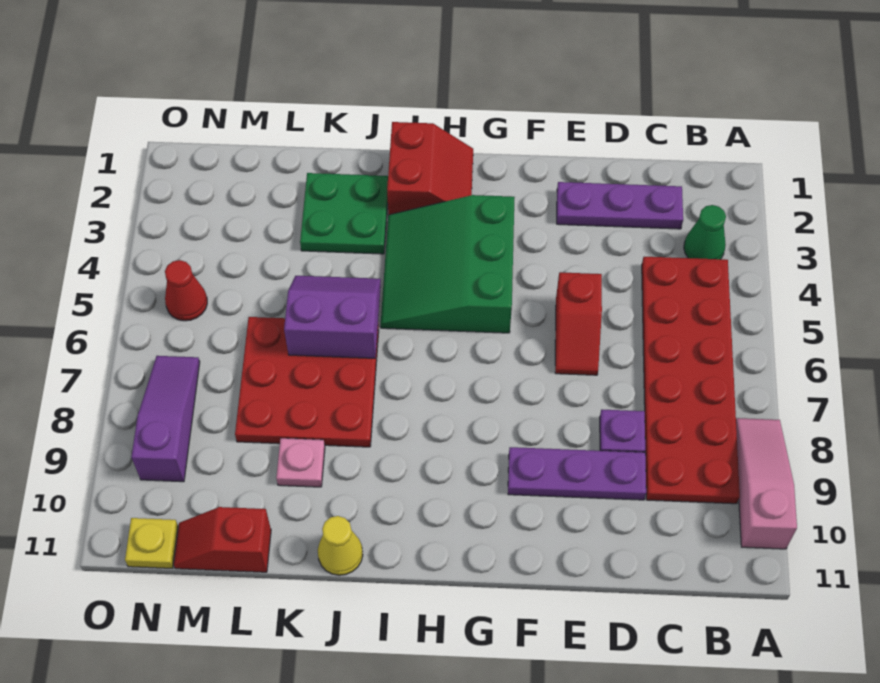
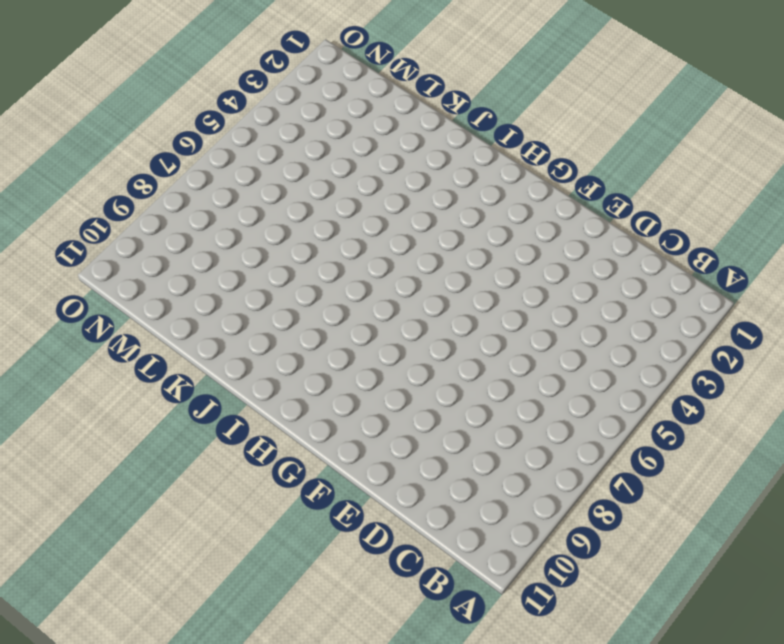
none -> pink 1x3 slope [736,418,797,549]
none -> green 1x1 cone [684,205,726,259]
none -> red 2x6 plate [642,257,740,504]

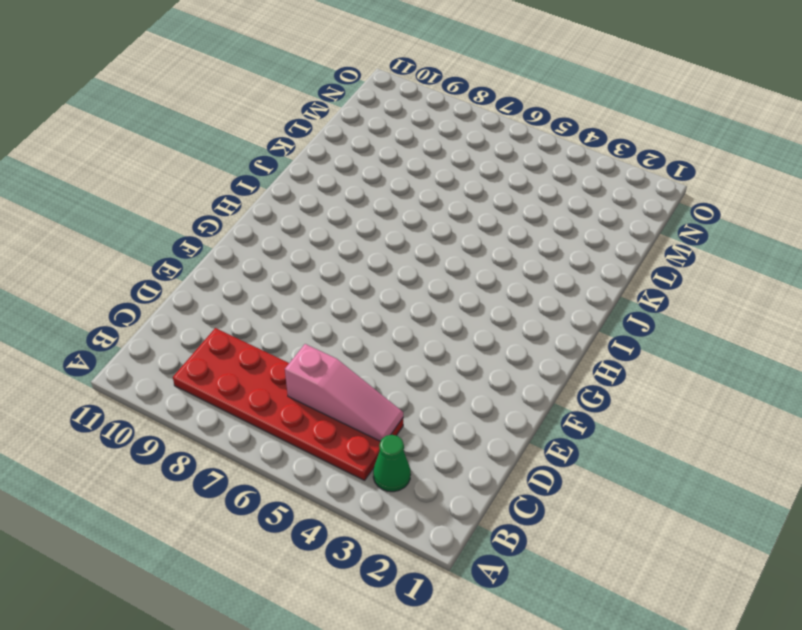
pink 1x3 slope [285,344,403,441] -> pink 1x3 slope moved to [736,418,797,549]
none -> purple 1x3 plate [557,182,683,229]
none -> purple 1x1 plate [600,410,645,452]
none -> purple 1x3 plate [508,447,646,500]

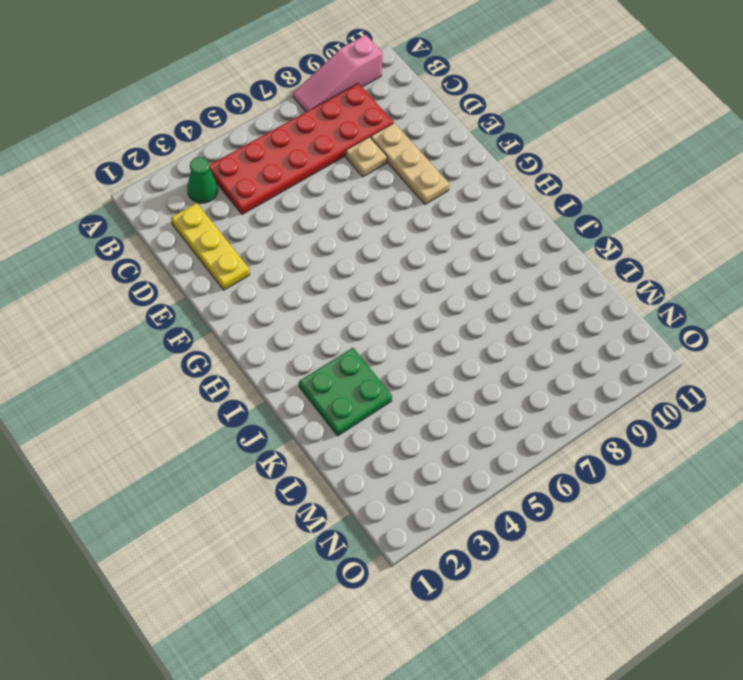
yellow 1x3 plate [171,203,250,290] -> purple 1x3 plate [557,182,683,229]
tan 1x1 plate [346,137,387,177] -> purple 1x1 plate [600,410,645,452]
tan 1x3 plate [371,123,449,204] -> purple 1x3 plate [508,447,646,500]
none -> red 1x2 slope [555,272,602,375]
none -> green 3x3 slope [381,195,515,333]
none -> red 2x2 slope [387,122,473,215]

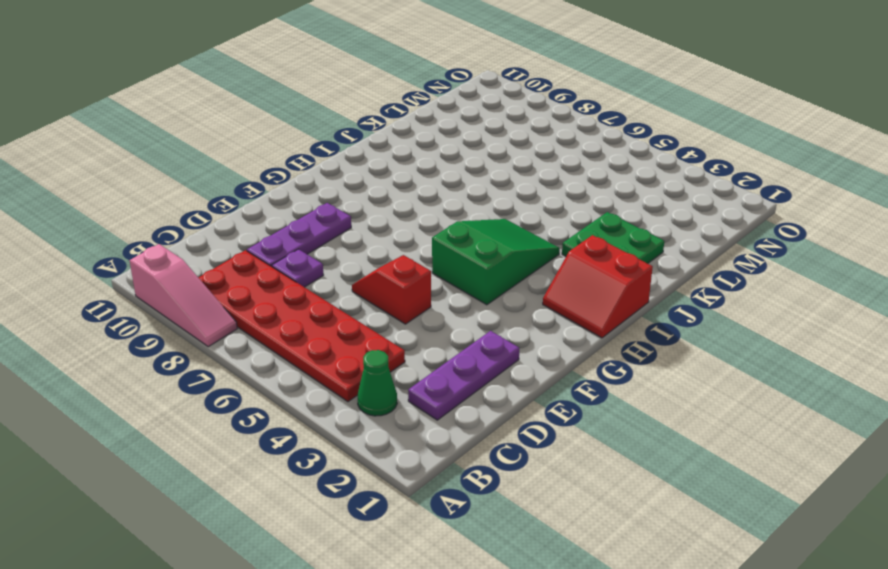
green 2x3 slope [432,219,560,305] -> green 3x3 slope [381,195,515,333]
none -> red 3x3 plate [235,317,379,447]
none -> yellow 1x1 cone [318,516,363,575]
none -> pink 1x1 plate [276,438,325,487]

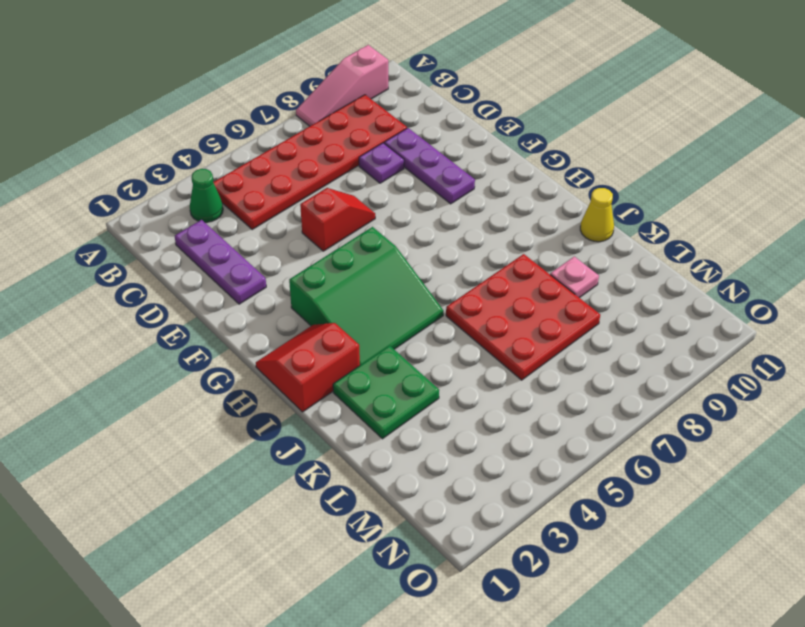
none -> red 1x2 slope [174,507,271,572]
none -> red 1x1 cone [165,260,207,321]
none -> purple 1x3 slope [131,356,200,482]

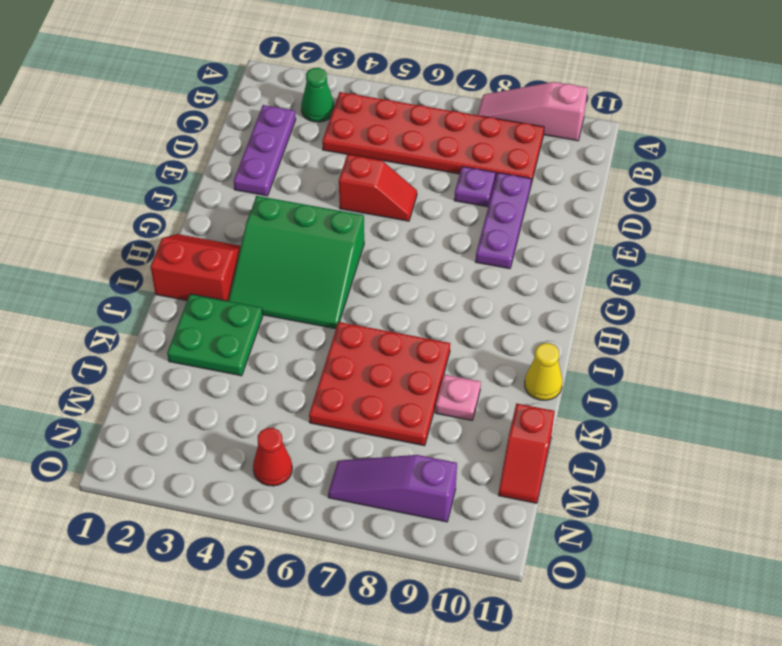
none -> yellow 1x1 plate [125,518,178,568]
none -> purple 2x2 slope [284,276,381,358]

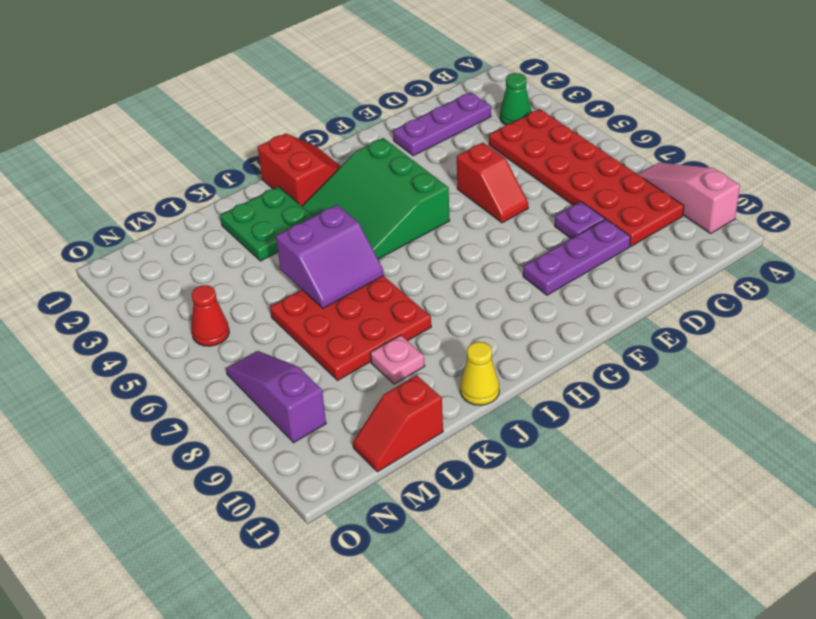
purple 2x2 slope [276,205,384,308] -> purple 2x2 slope turned to [284,276,381,358]
none -> yellow 1x1 plate [125,518,178,568]

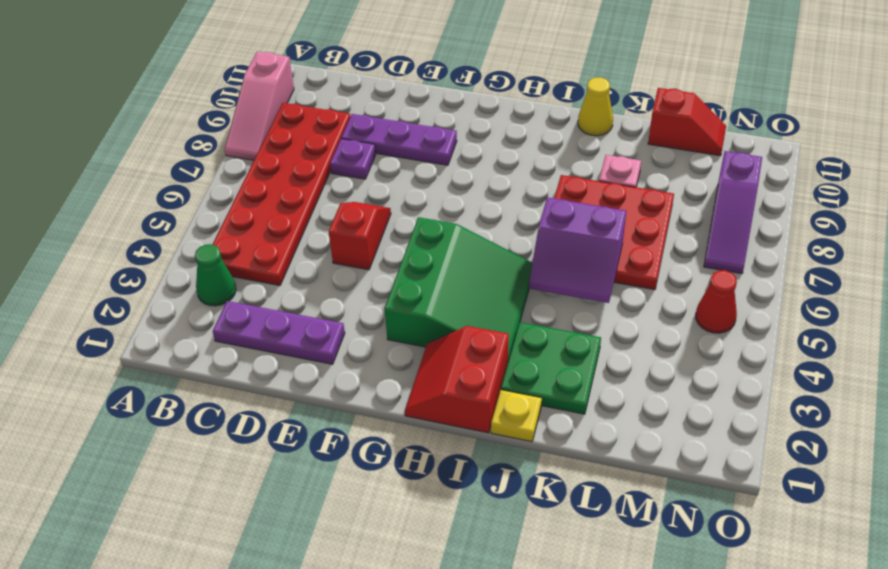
yellow 1x1 plate [491,390,542,442] -> yellow 1x1 plate moved to [125,518,178,568]

